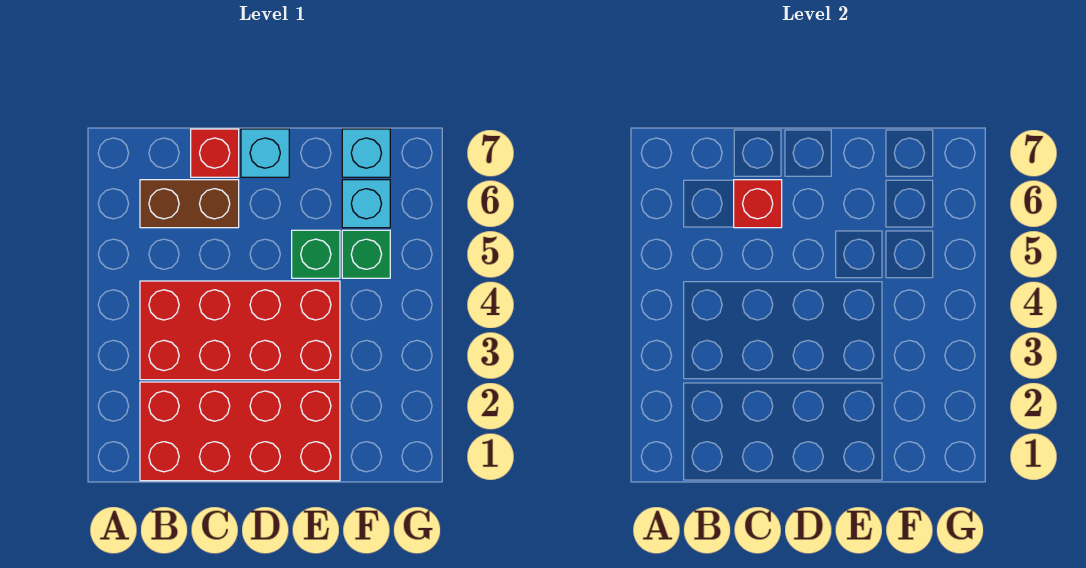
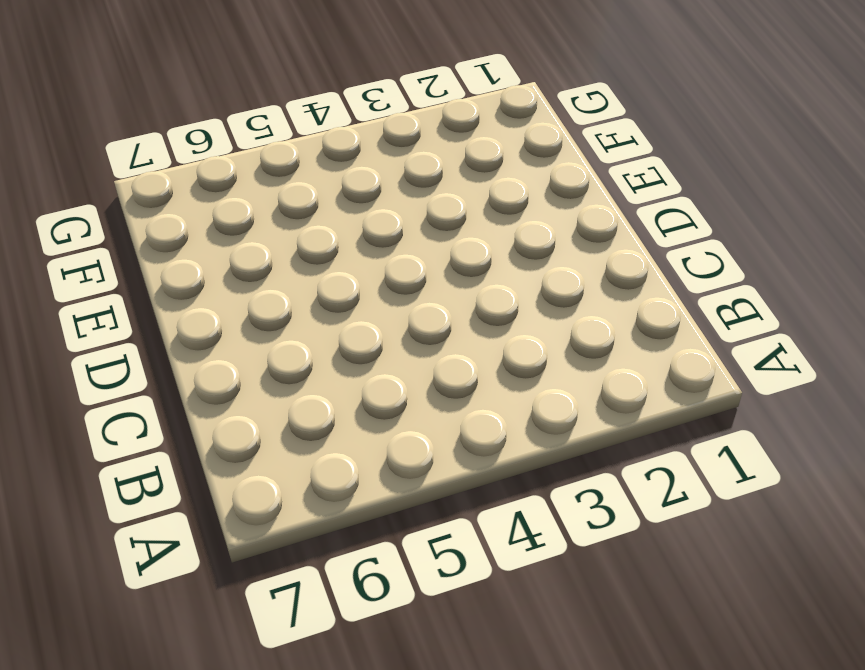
none -> red 2x4 brick [140,382,340,481]
none -> red 2x4 brick [140,281,340,380]

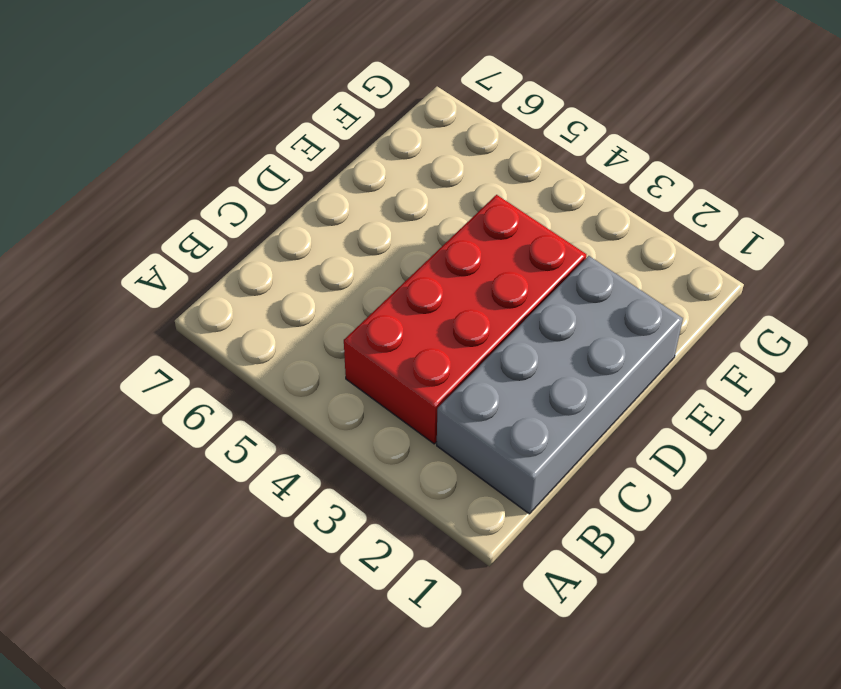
grey 2x4 brick [437,256,683,514] -> red 2x4 brick [140,382,340,481]
none -> brown 1x2 brick [140,180,239,228]
none -> red 1x1 brick [191,129,239,177]

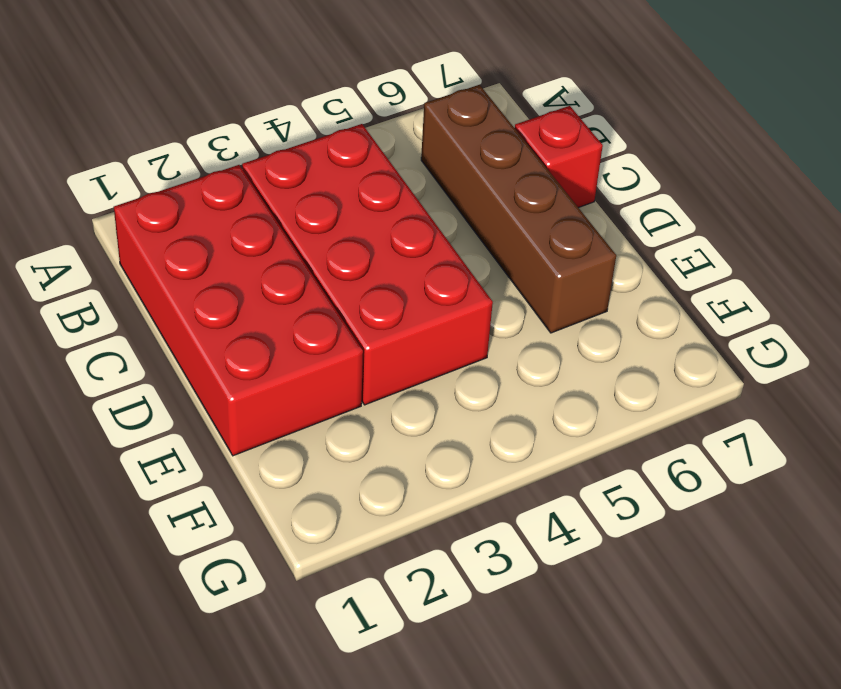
brown 1x4 brick [421,85,616,333] -> brown 1x2 brick [140,180,239,228]
none -> cyan 1x1 brick [241,129,289,177]
none -> green 1x1 brick [292,230,340,278]

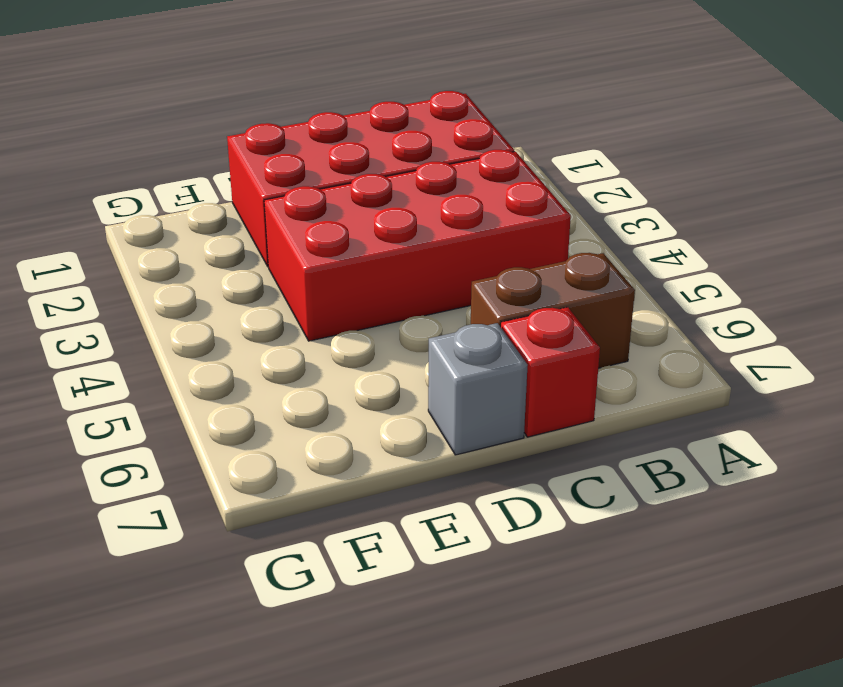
grey 1x1 brick [428,323,528,455] -> cyan 1x1 brick [241,129,289,177]
none -> green 1x1 brick [292,230,340,278]
none -> green 1x1 brick [342,230,390,278]

